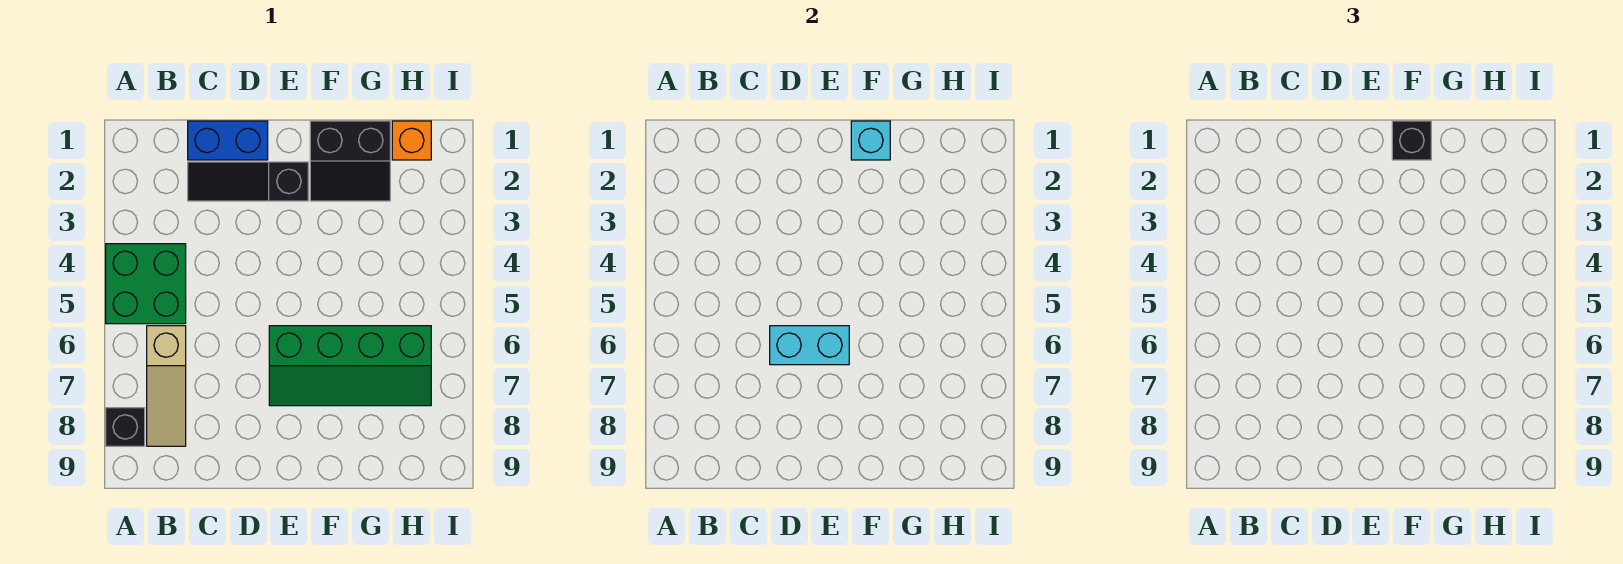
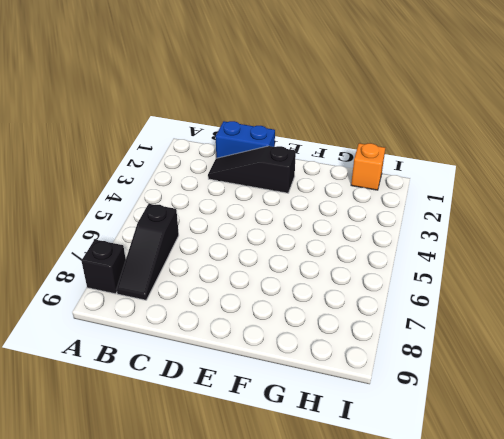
black 1x3 slope [117,204,179,300] -> tan 1x3 slope [147,326,186,446]
none -> green 2x2 brick [106,244,186,324]
none -> green 2x4 slope [269,326,431,406]

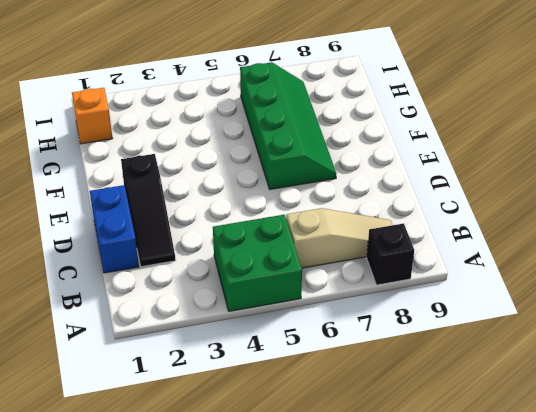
none -> black 2x2 slope [310,121,390,201]
none -> cyan 1x2 brick [770,326,849,365]

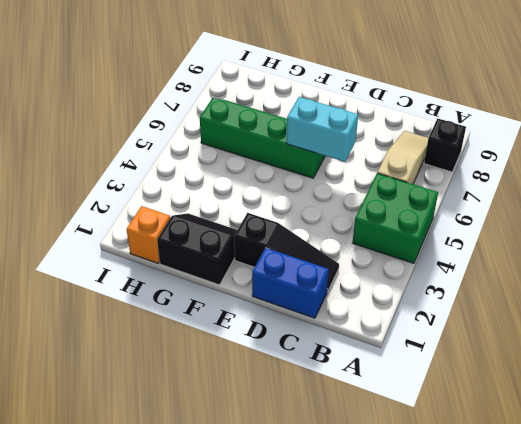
none -> cyan 1x1 brick [851,121,890,160]
none -> black 1x1 brick [1392,121,1431,160]

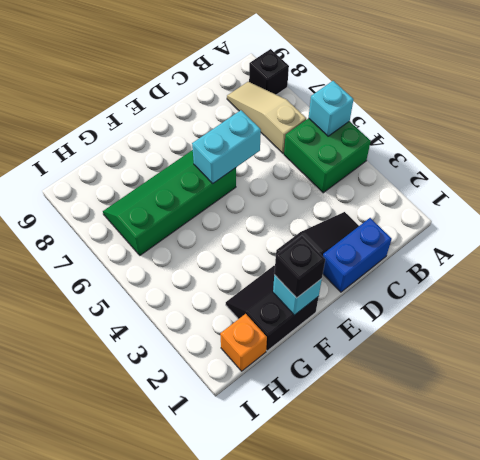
cyan 1x1 brick [309,81,354,136] -> none

